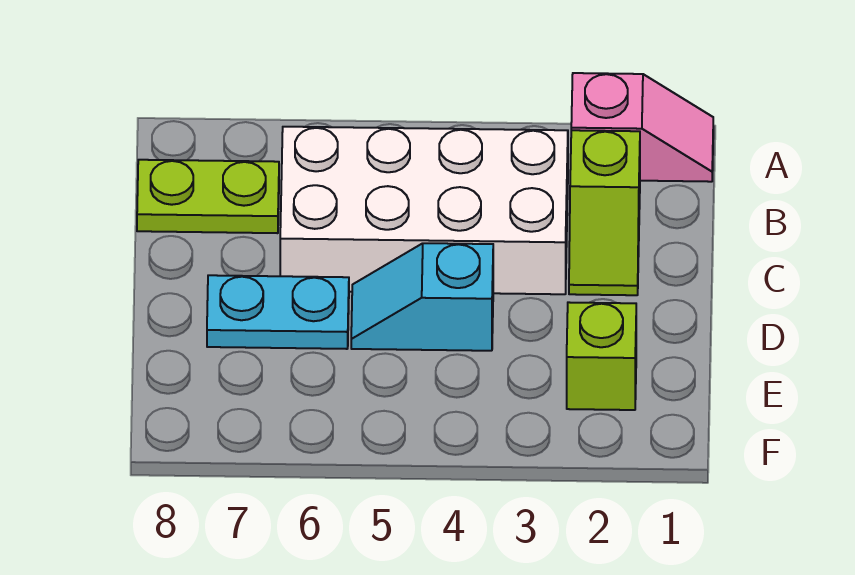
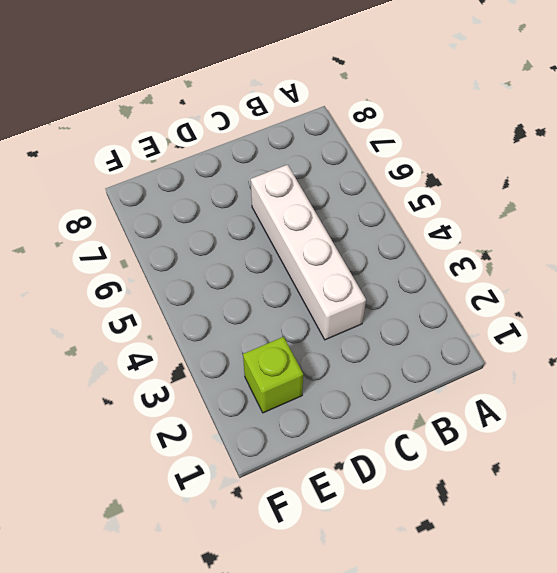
white 1x4 brick [251,165,366,340] -> white 2x4 brick [280,127,568,294]
none -> pink 1x2 slope [571,73,713,182]
none -> lime 1x2 slope [569,130,640,295]

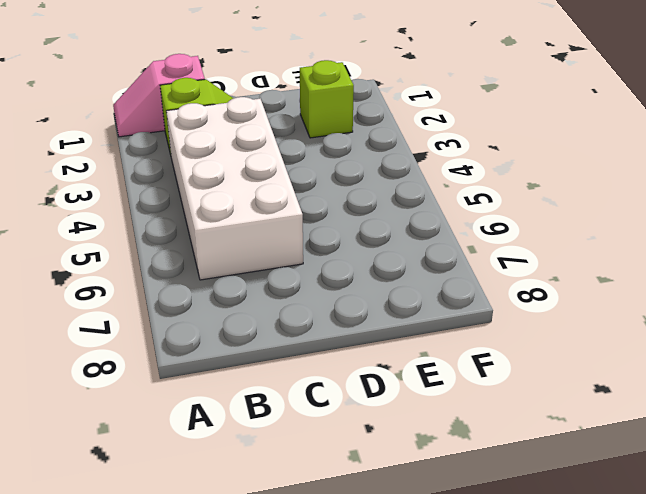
pink 1x2 slope [113,54,205,137] -> pink 1x2 slope turned to [571,73,713,182]
none -> lime 1x2 plate [137,160,279,233]
none -> cyan 1x2 slope [351,243,493,351]

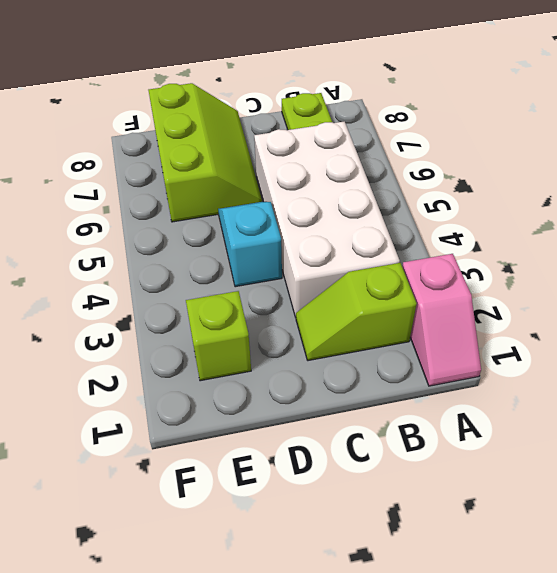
lime 2x3 slope [148,83,262,222] -> cyan 1x2 plate [207,275,349,349]

